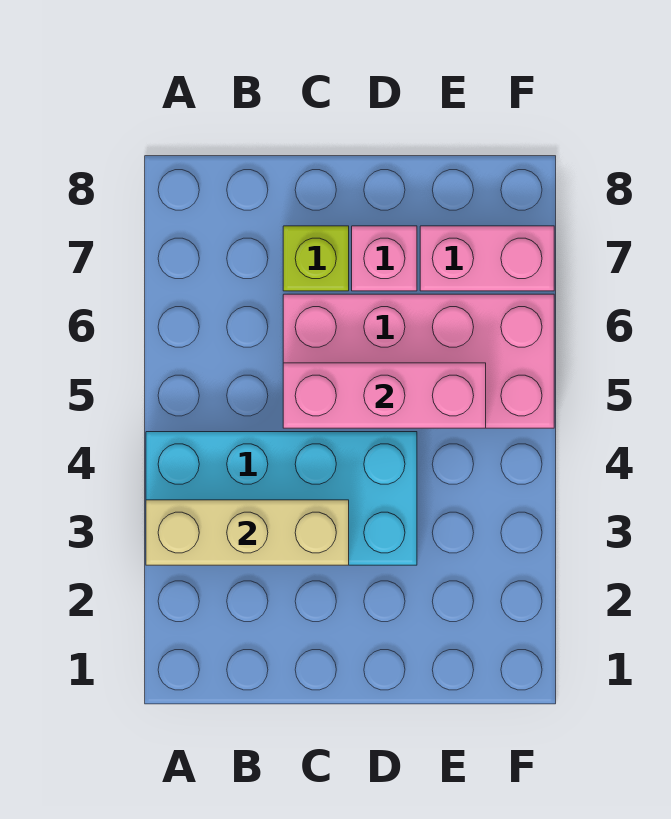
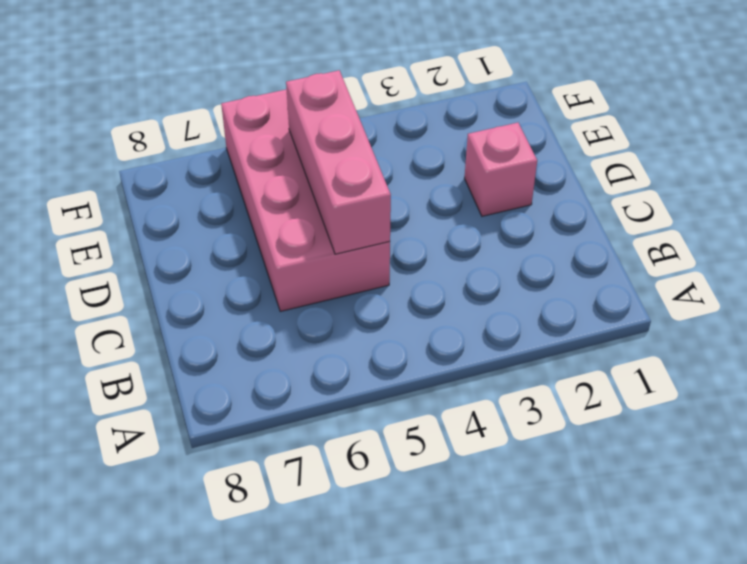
pink 1x1 brick [464,123,537,216] -> pink 1x1 brick moved to [352,226,417,291]
none -> cyan 2x4 brick [146,432,417,565]
none -> lime 1x1 brick [283,226,349,291]

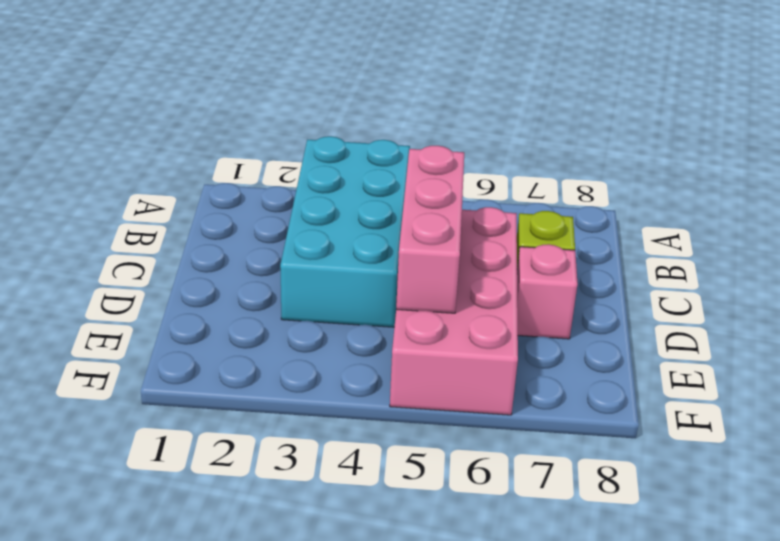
none -> pink 1x2 brick [420,226,554,291]
none -> tan 1x3 brick [146,500,349,565]

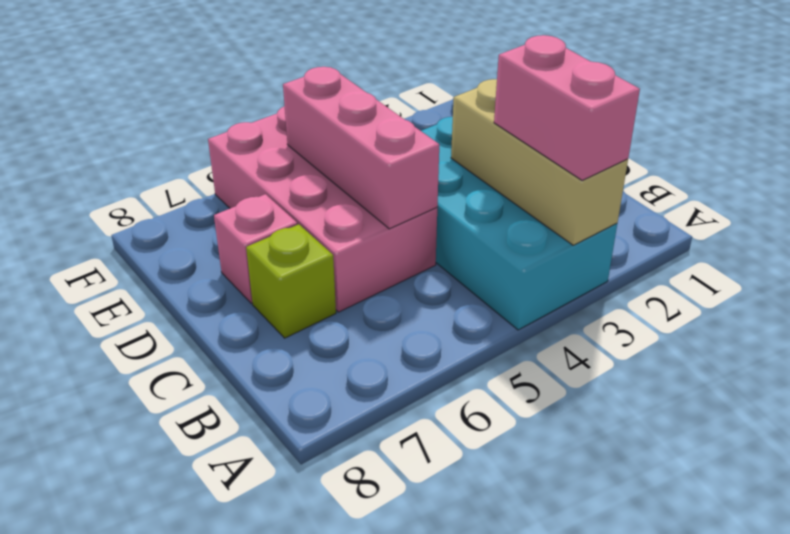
pink 1x2 brick [494,35,640,181] -> pink 1x2 brick moved to [420,226,554,291]

